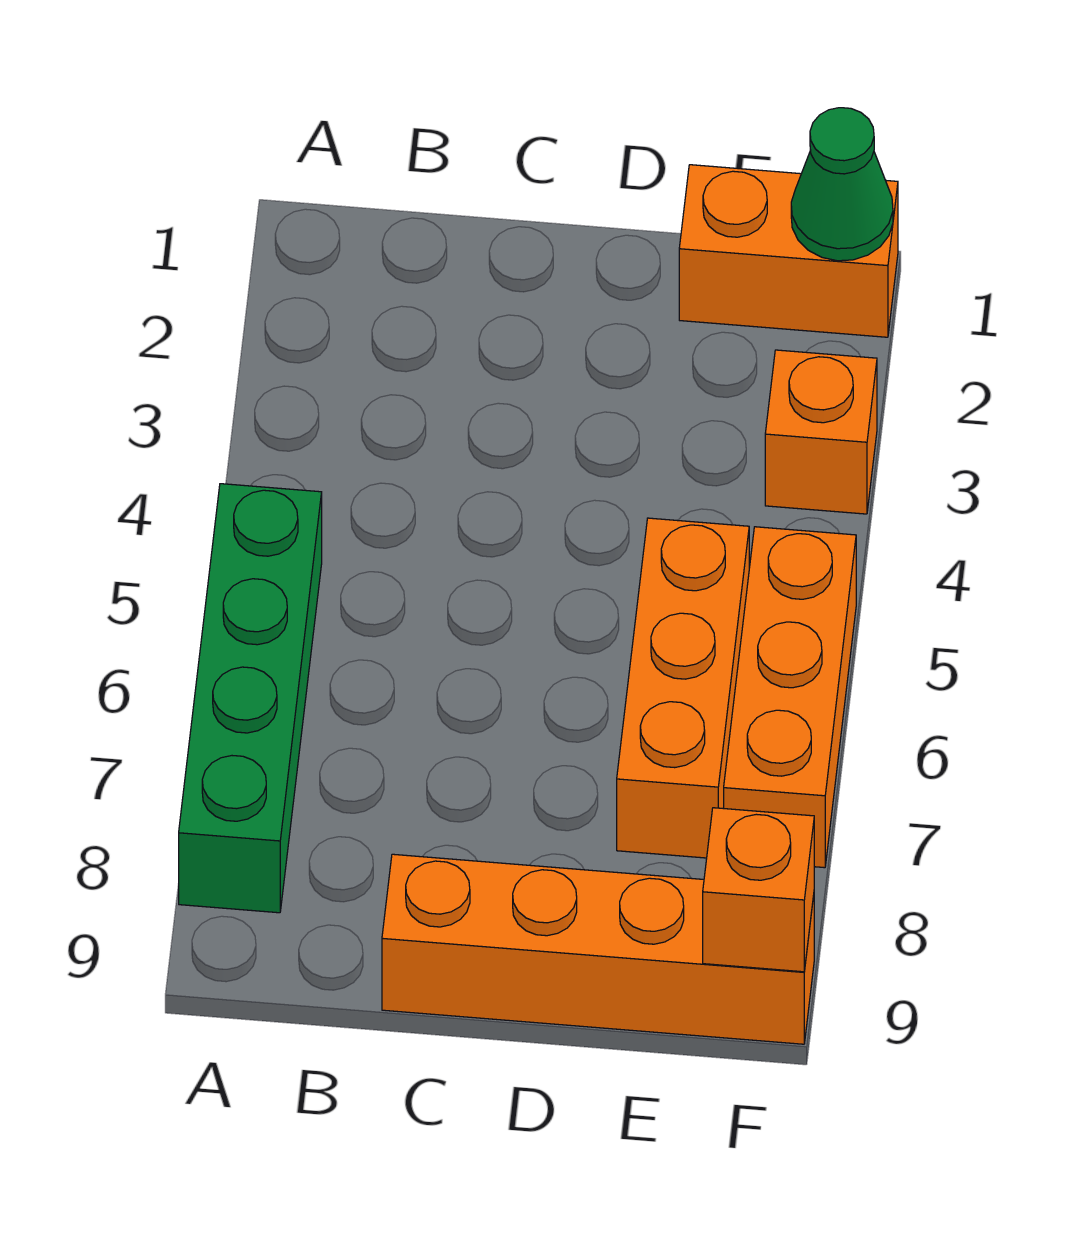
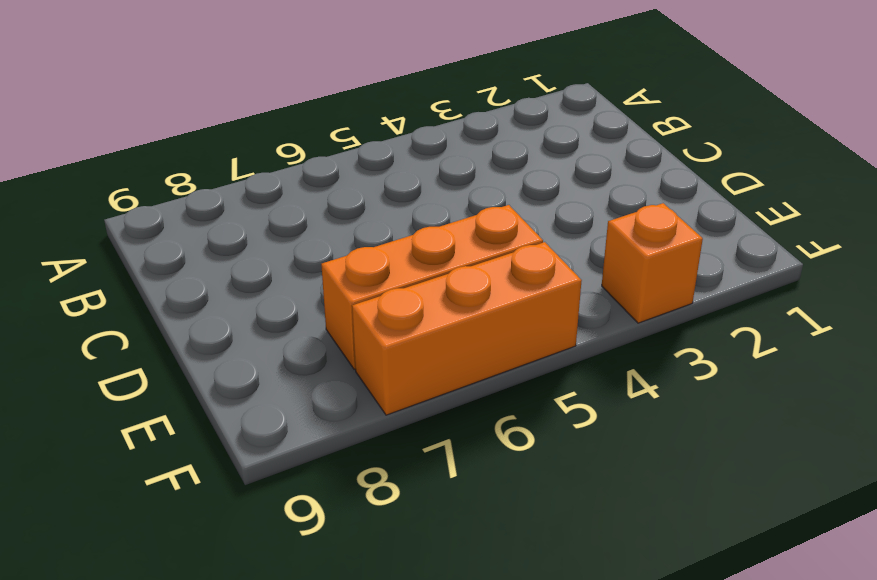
none -> green 1x4 brick [179,484,322,913]
none -> orange 1x4 brick [382,854,814,1044]

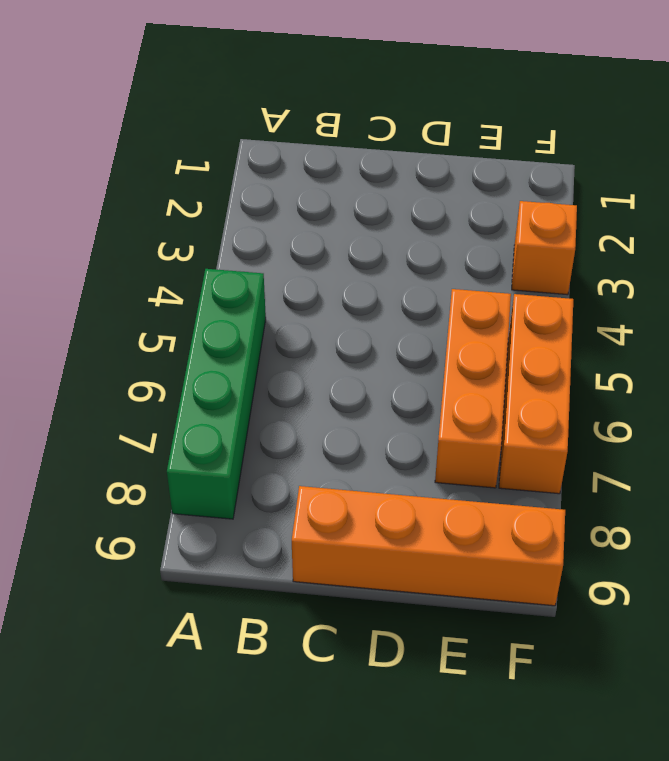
none -> orange 1x2 brick [679,165,898,337]
none -> green 1x1 cone [791,108,893,261]

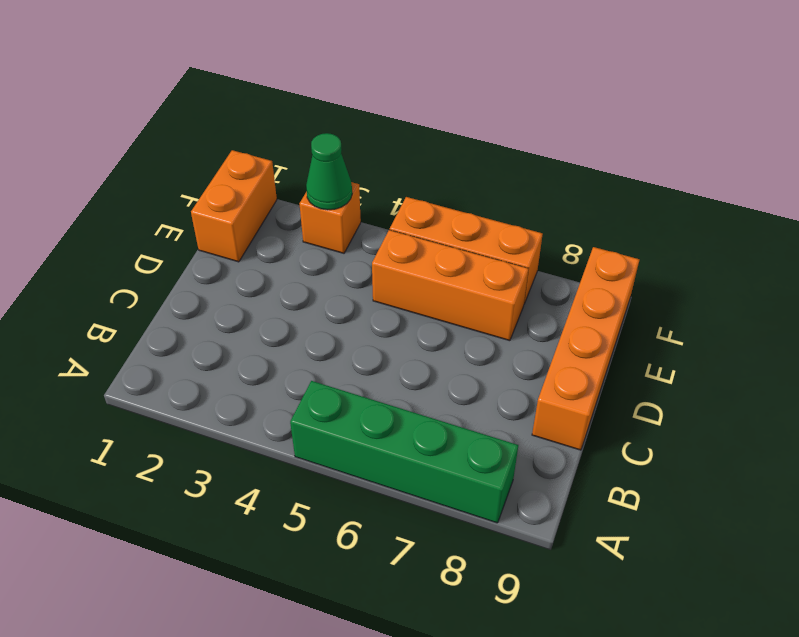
green 1x1 cone [306,133,352,210] -> green 1x1 cone moved to [791,108,893,261]
none -> orange 1x1 brick [703,808,814,972]

